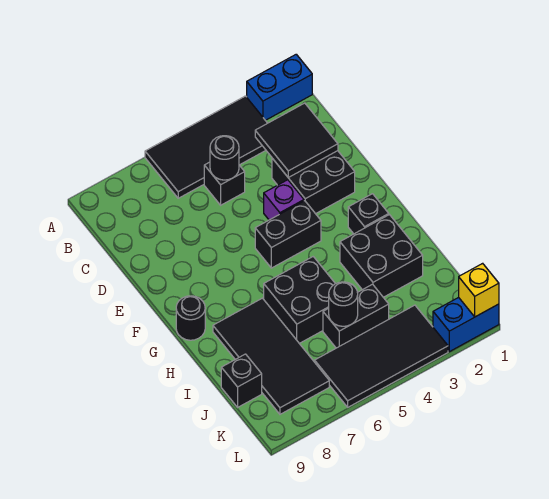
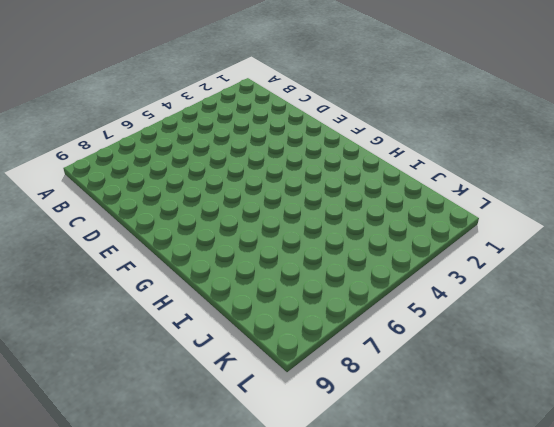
none -> blue 1x2 brick [247,54,312,120]
none -> black 2x4 tile [145,96,267,198]
none -> black 1x1 brick [204,162,245,205]

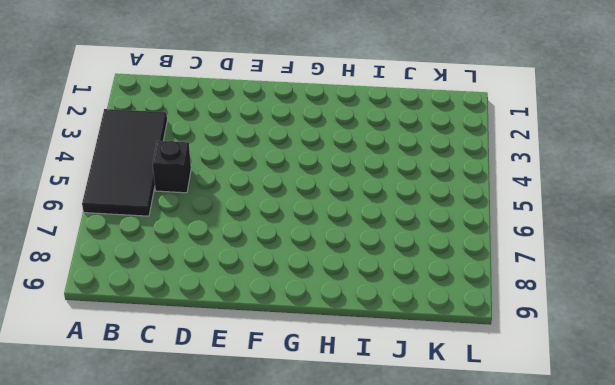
none -> blue 1x2 brick [247,54,312,120]
none -> black 2x2 brick [272,151,355,214]
none -> purple 1x1 brick [264,180,304,220]

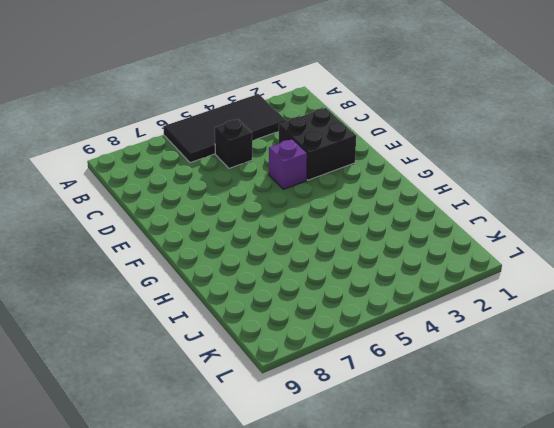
none -> blue 1x2 brick [247,54,312,120]
none -> black 1x2 brick [255,201,321,268]
none -> black 1x1 brick [348,194,389,234]

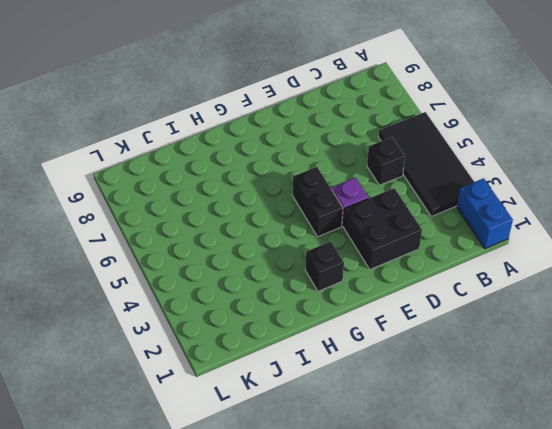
none -> black 1x1 round brick [176,296,205,340]
none -> black 2x2 brick [340,215,423,297]
none -> black 2x2 brick [264,257,335,343]

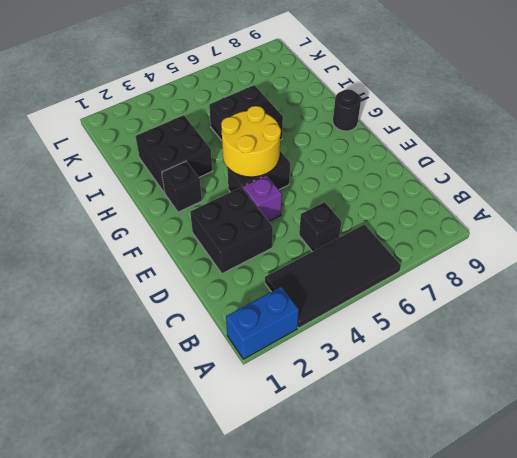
yellow 2x2 round brick [221,106,281,177] -> none
none -> black 2x4 tile [213,298,329,414]
none -> black 1x2 brick [323,284,389,348]
none -> black 1x1 brick [221,354,262,407]

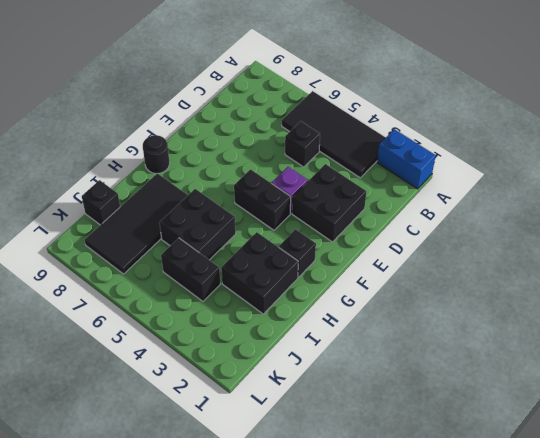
none -> black 2x4 tile [315,305,448,407]
none -> blue 1x2 brick [433,297,499,352]
none -> black 2x2 tile [255,103,338,178]

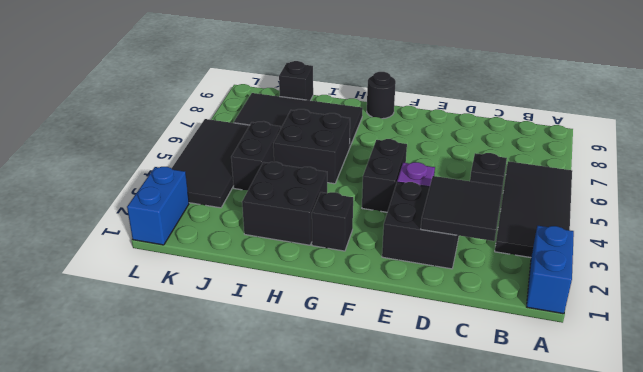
none -> black 1x1 round brick [210,136,239,180]
none -> black 1x1 round brick [329,282,358,326]
none -> yellow 1x1 brick [459,263,499,317]

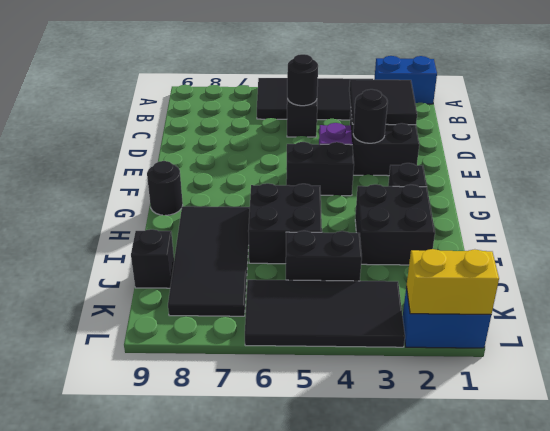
black 1x1 round brick [353,89,388,143] -> black 1x1 round brick moved to [329,282,358,326]
yellow 1x2 brick [406,249,499,315] -> yellow 1x1 brick [459,263,499,317]

